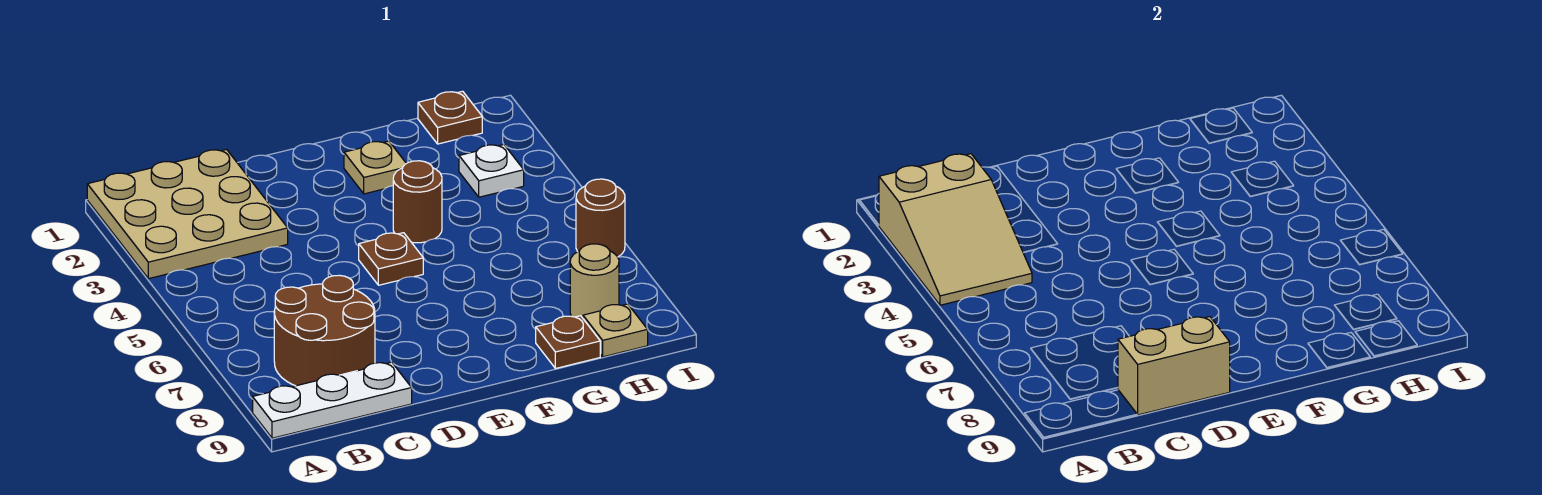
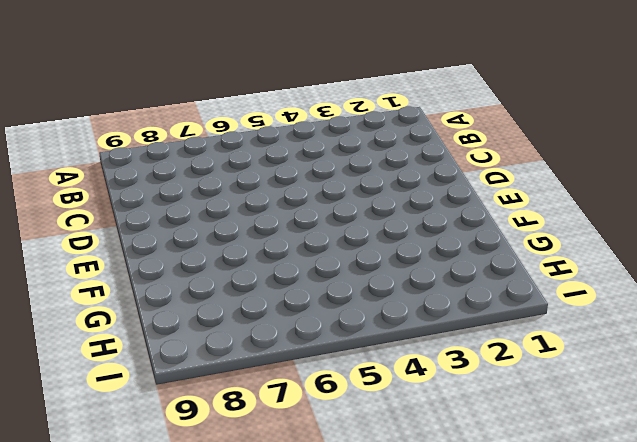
none -> tan 3x3 plate [87,150,288,279]
none -> white 1x3 plate [253,362,412,438]
none -> brown 2x2 round brick [274,275,375,386]

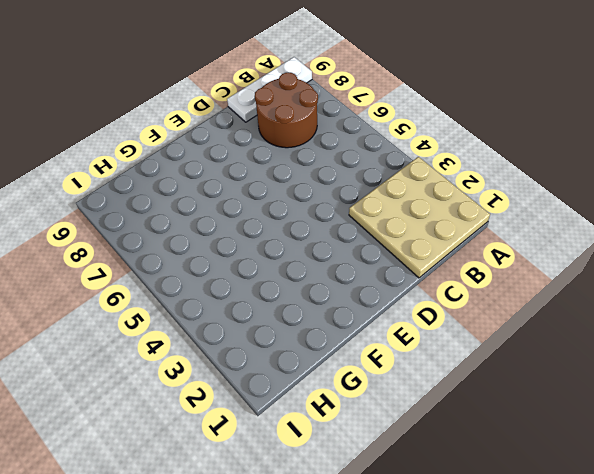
none -> brown 1x1 plate [359,233,423,285]
none -> tan 1x1 plate [344,141,406,194]
none -> brown 1x1 round brick [393,161,442,243]

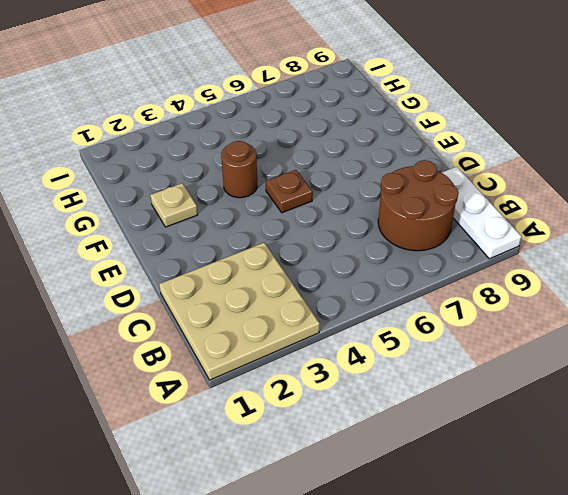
none -> brown 1x1 plate [536,316,600,368]
none -> brown 1x1 plate [418,91,482,144]
none -> white 1x1 plate [459,145,524,197]

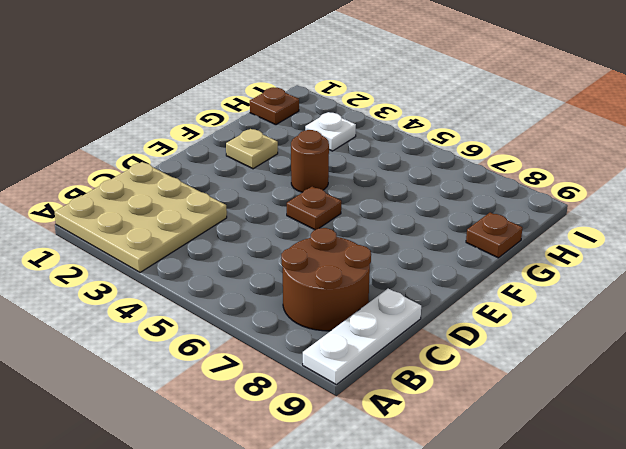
none -> tan 1x1 round brick [570,244,619,318]
none -> tan 1x1 plate [583,304,648,357]
none -> brown 1x1 round brick [576,179,625,257]

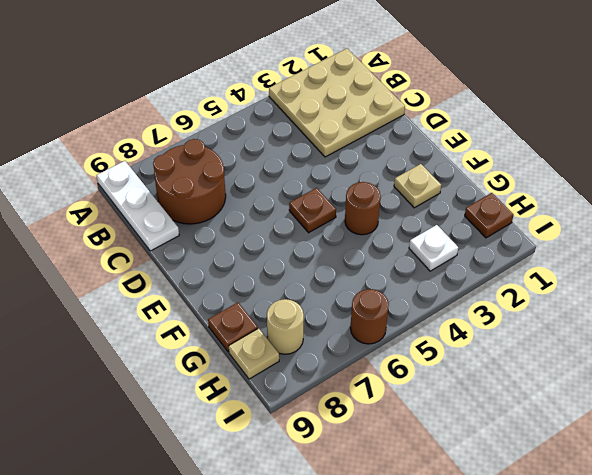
none -> tan 2x3 slope [879,154,1032,305]
none -> tan 1x2 brick [1118,317,1230,415]

